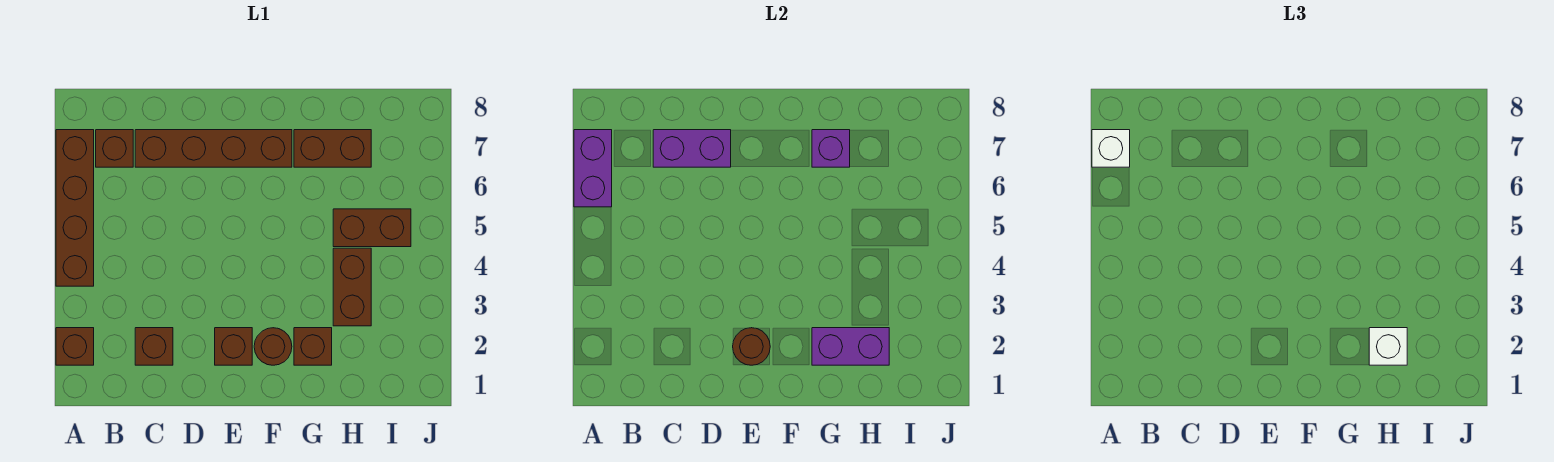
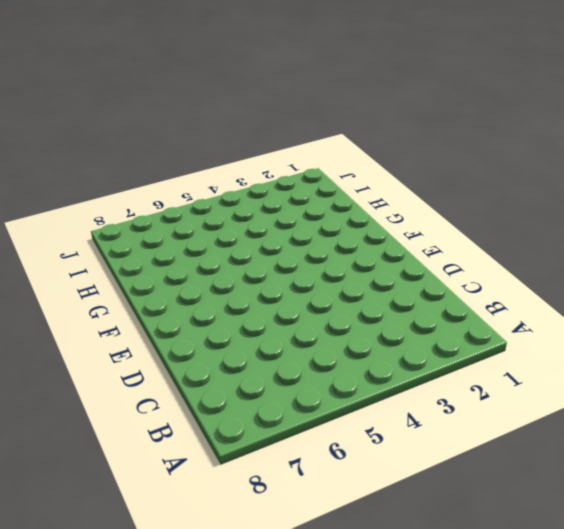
none -> brown 1x1 brick [56,328,94,365]
none -> brown 1x4 brick [56,130,94,286]
none -> brown 1x1 brick [96,130,133,167]

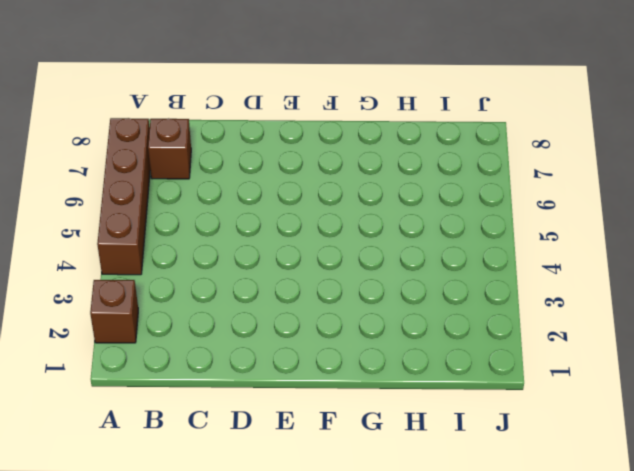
none -> brown 1x1 brick [135,328,173,365]
none -> brown 1x4 brick [135,130,292,167]
none -> brown 1x1 brick [215,328,252,365]

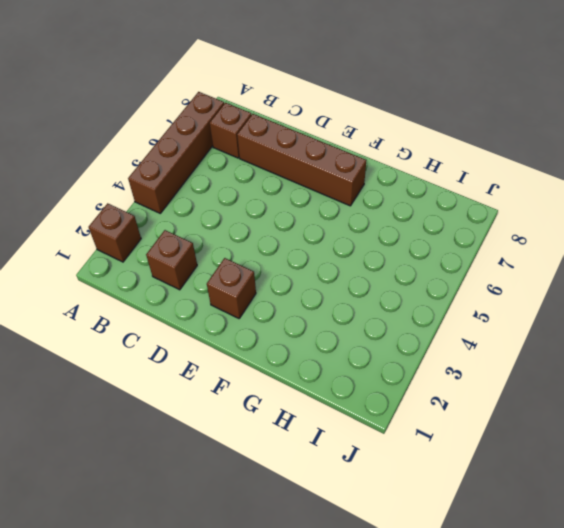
none -> brown 1x1 round brick [254,328,292,365]
none -> brown 1x1 brick [294,328,332,365]
none -> brown 1x2 brick [294,130,371,167]

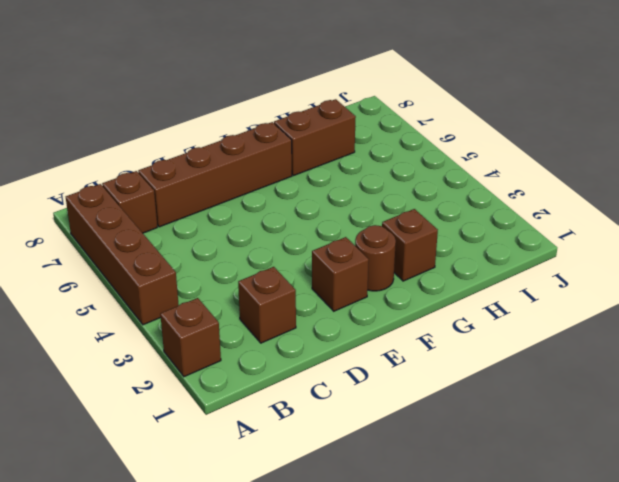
none -> brown 1x2 brick [333,248,371,326]
none -> brown 1x2 brick [333,209,411,247]
none -> purple 1x2 brick [574,130,612,207]

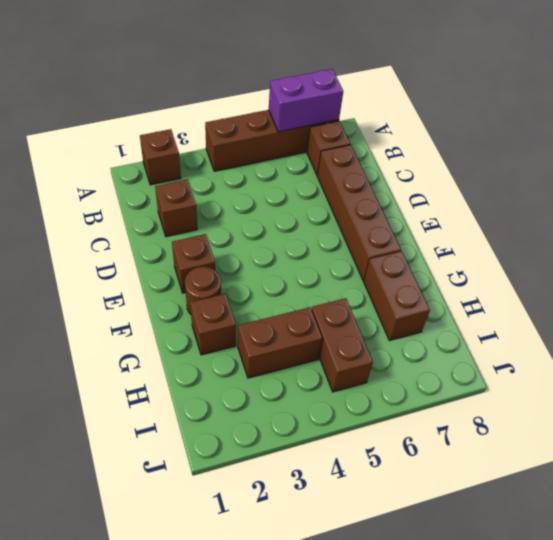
none -> purple 1x2 brick [653,130,731,167]
none -> brown 1x1 round brick [733,328,770,365]
none -> purple 1x2 brick [812,328,889,365]

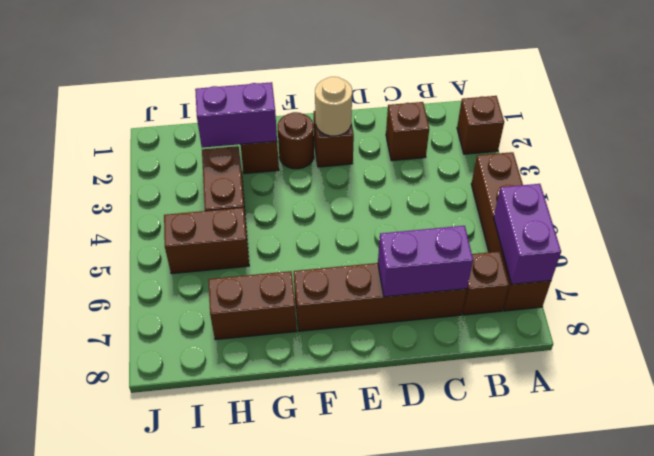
tan 1x1 round brick [315,77,352,136] -> brown 1x1 round brick [733,328,770,365]
none -> purple 1x1 brick [812,130,850,167]
none -> white 1x1 brick [1092,130,1130,167]
none -> white 1x1 brick [1369,328,1407,365]

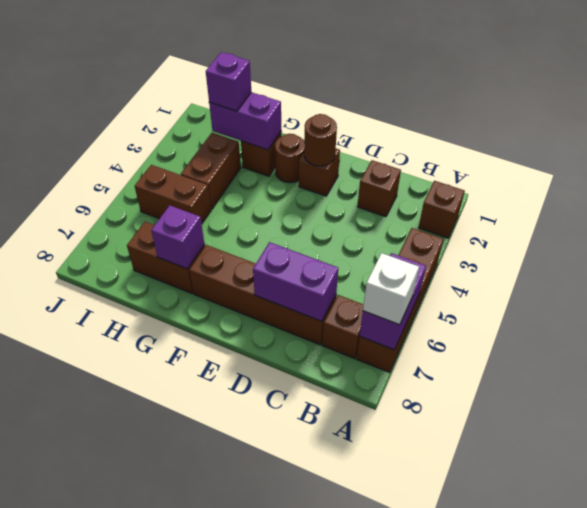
purple 1x1 brick [206,52,251,111] -> white 1x1 brick [1369,328,1407,365]

